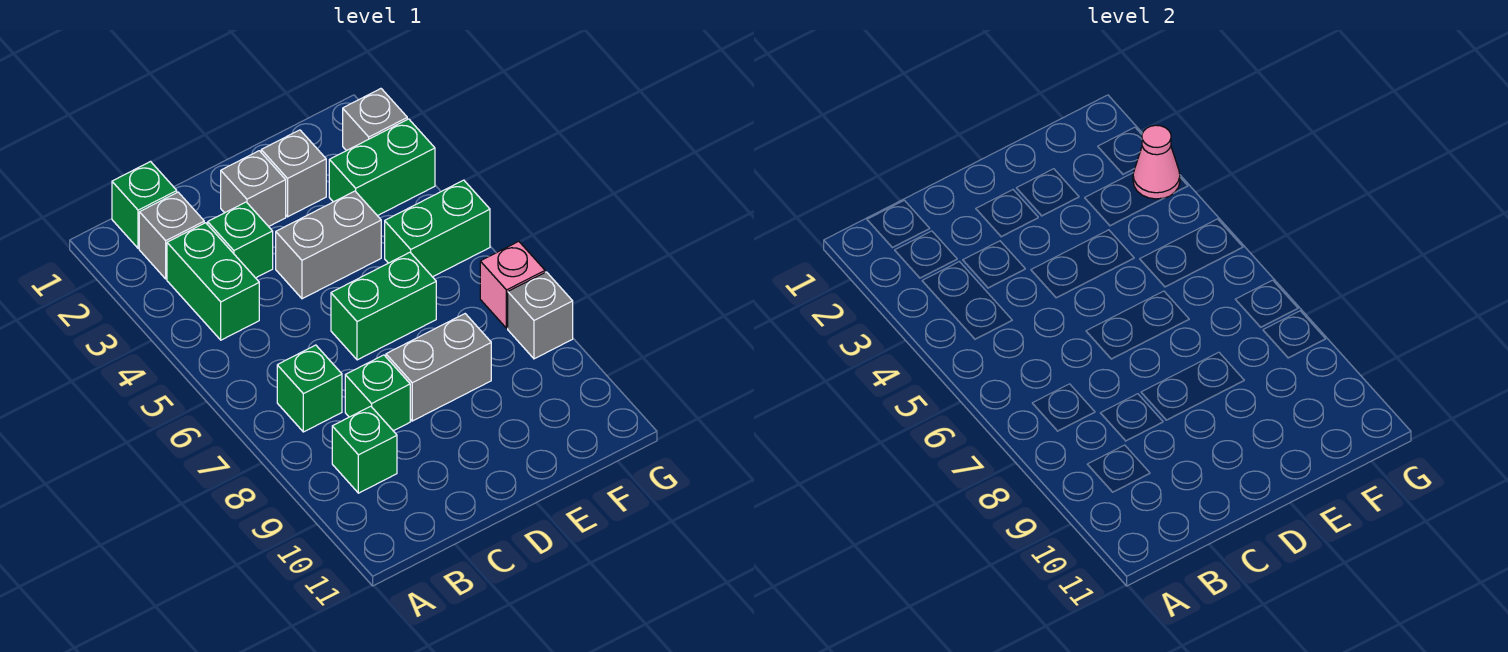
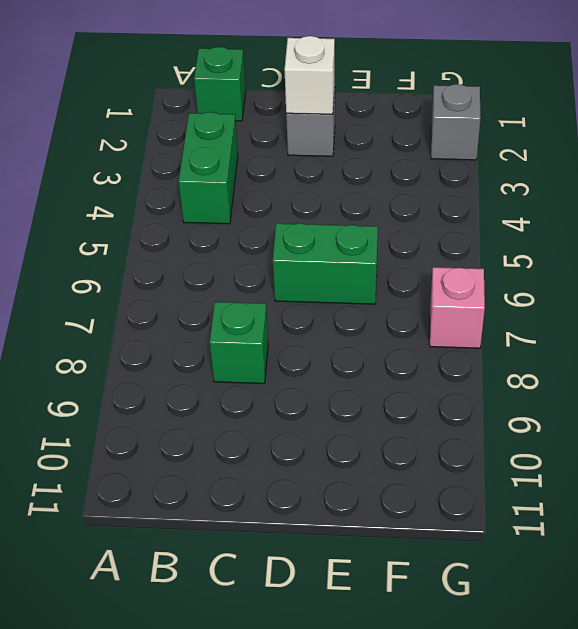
white 1x1 brick [284,36,335,114] -> none
none -> grey 1x1 brick [139,192,204,279]
none -> green 1x1 brick [277,345,342,432]
none -> green 1x1 brick [332,406,397,493]

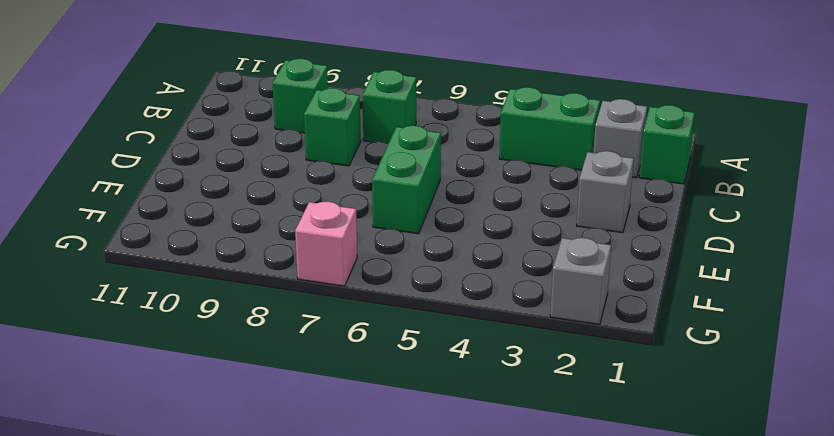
none -> green 1x1 brick [208,202,273,278]
none -> grey 1x2 brick [276,191,381,299]
none -> grey 1x2 brick [386,314,491,421]

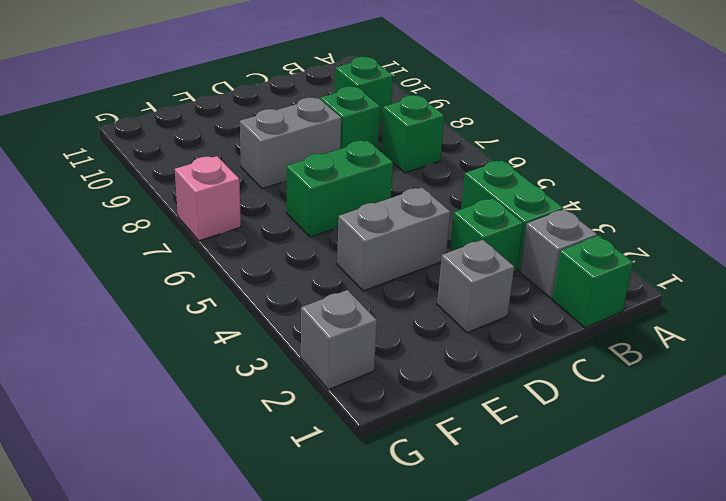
none -> grey 1x1 brick [261,130,326,217]
none -> green 1x2 brick [329,119,435,216]
none -> green 1x2 brick [385,180,490,277]

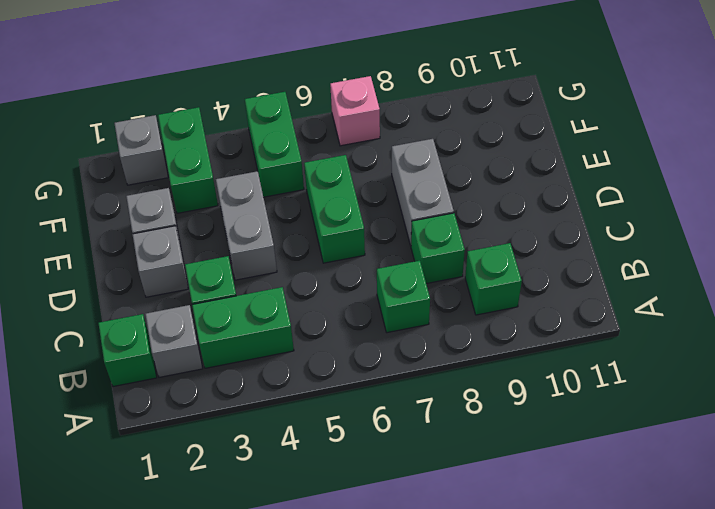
none -> grey 1x1 brick [508,272,573,359]
none -> pink 1x1 cone [1133,125,1180,199]

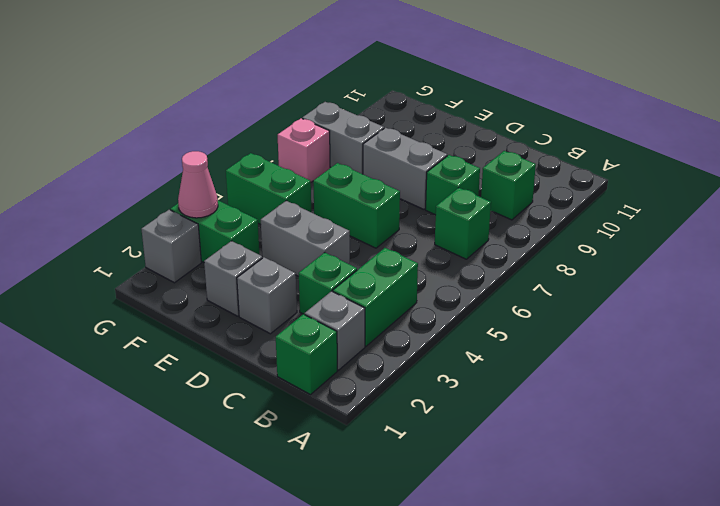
grey 1x2 brick [302,102,384,174] -> grey 1x1 brick [508,272,573,359]

